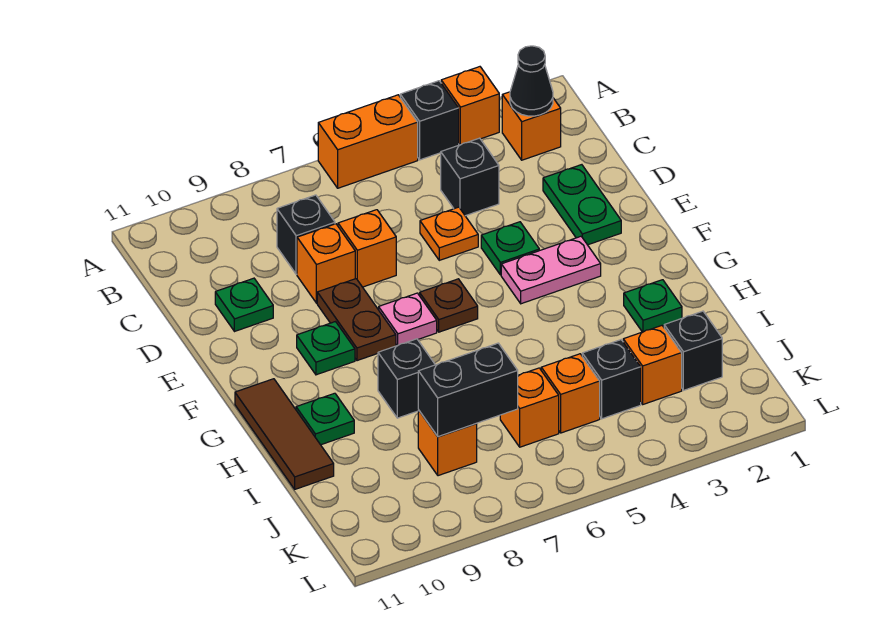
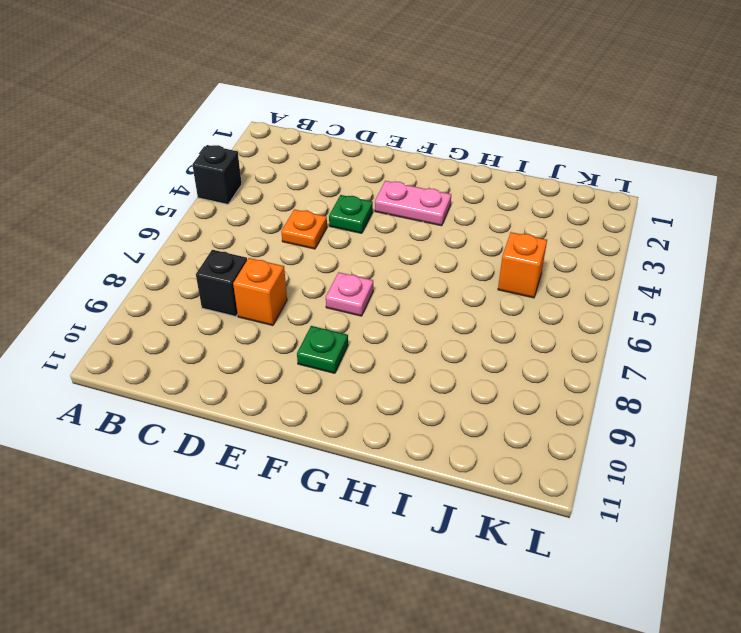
pink 1x2 plate [375,181,451,226] -> pink 1x2 plate turned to [501,236,601,304]
none -> orange 1x1 brick [441,67,499,145]
none -> orange 1x2 brick [318,95,418,188]
none -> orange 1x1 brick [502,92,561,160]

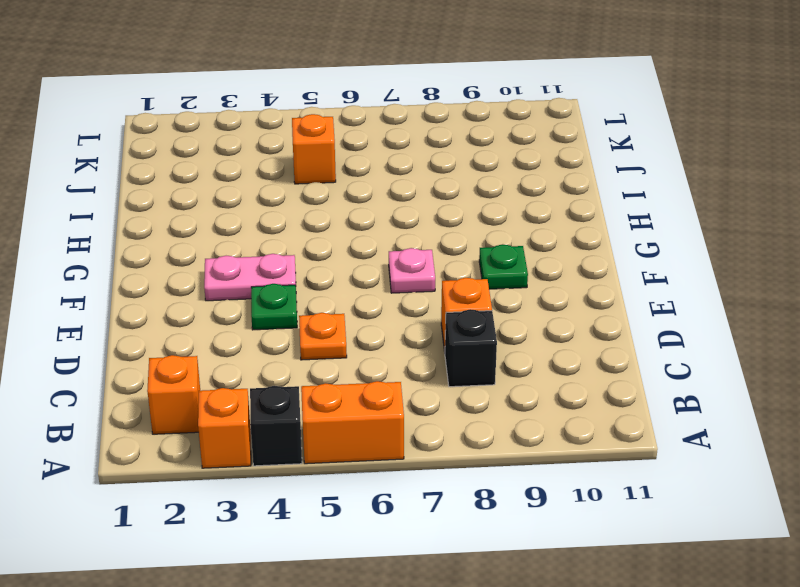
none -> black 1x1 brick [441,138,499,216]
none -> green 1x2 plate [543,165,621,245]
none -> orange 1x1 brick [338,210,396,287]

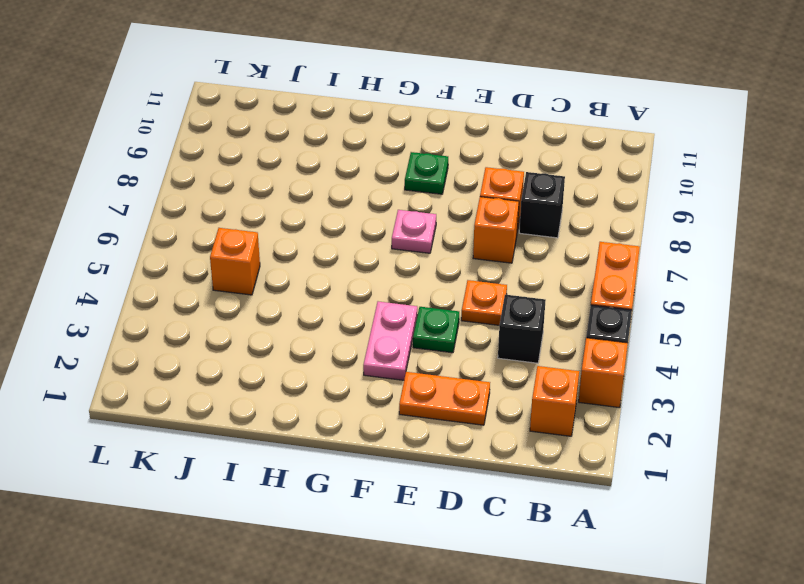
orange 1x2 plate [399,372,490,425] -> green 1x2 plate [543,165,621,245]
none -> green 1x1 plate [215,278,273,332]
none -> brown 1x2 plate [317,279,396,361]
none -> brown 1x1 plate [420,279,478,332]

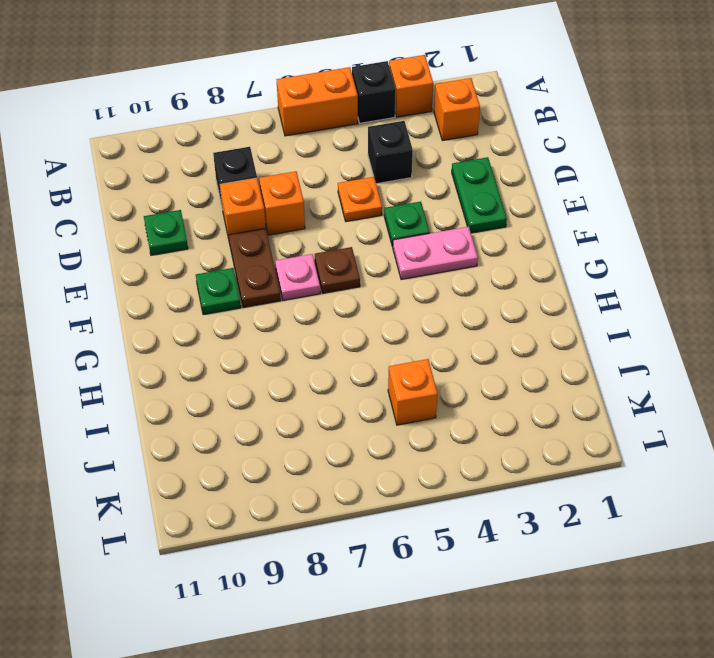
none -> brown 1x3 tile [235,379,334,489]
none -> green 1x1 plate [624,280,682,332]
none -> black 1x1 brick [378,339,435,418]

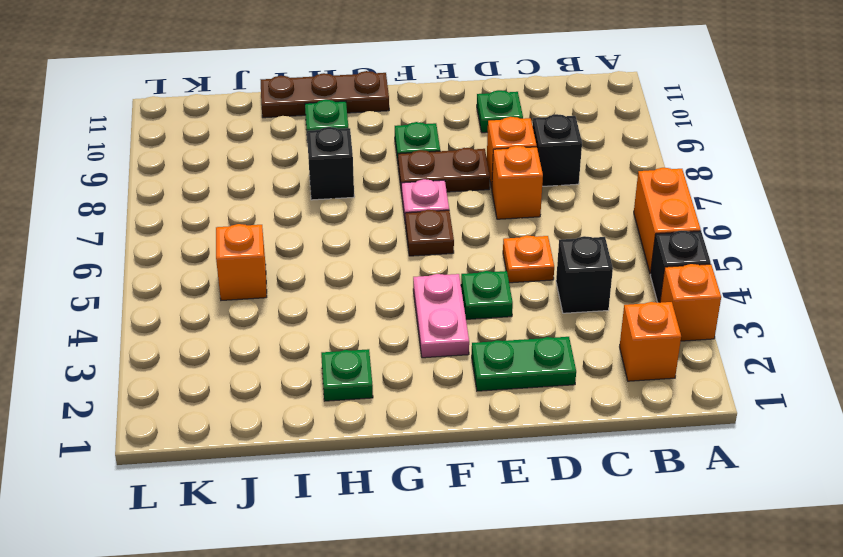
brown 1x3 plate [261,71,389,118] -> brown 1x3 tile [235,379,334,489]
none -> black 1x1 brick [664,311,722,390]
none -> orange 1x1 brick [623,326,682,404]
none -> black 1x1 brick [582,340,641,419]

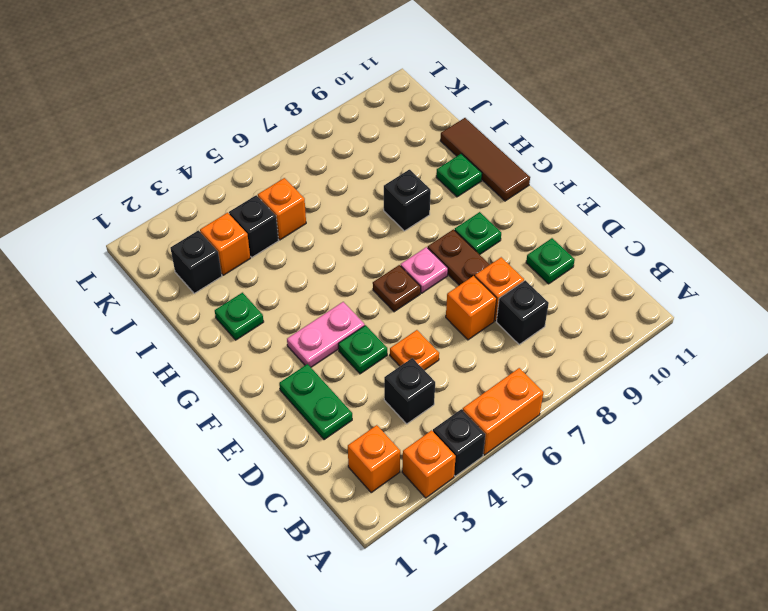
none -> orange 1x1 brick [500,368,559,447]
none -> orange 1x1 brick [418,410,477,476]
none -> black 1x1 cone [510,46,553,116]

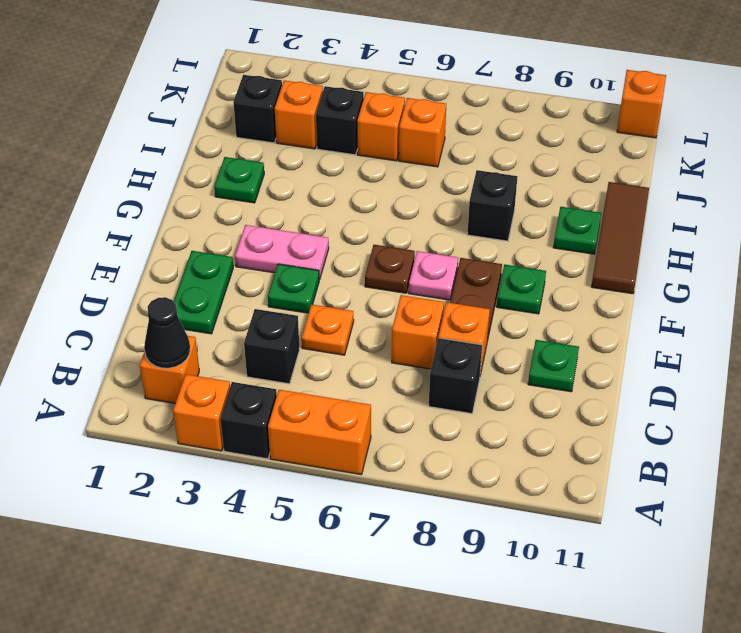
orange 1x1 brick [617,70,666,138] -> orange 1x1 brick moved to [418,410,477,476]
none -> black 1x2 brick [418,343,518,437]

